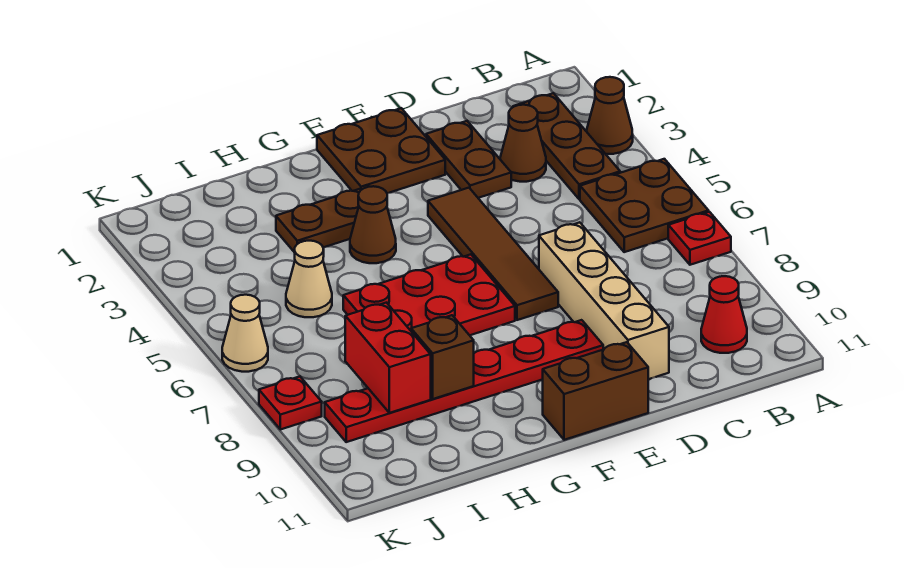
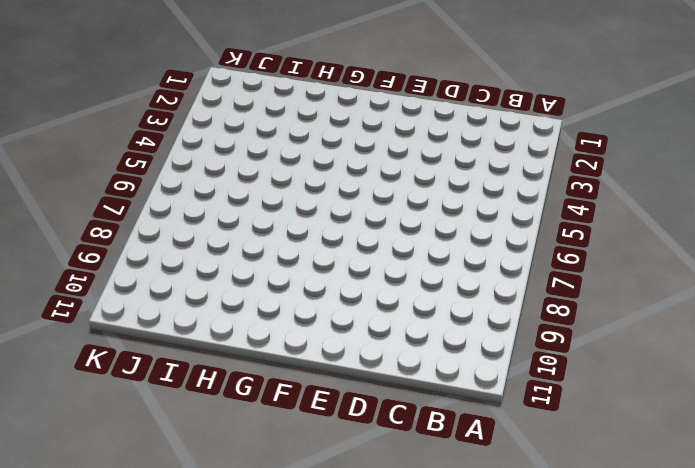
none -> brown 1x1 cone [587,77,633,154]
none -> brown 2x2 plate [580,159,709,252]
none -> red 1x1 plate [668,212,731,265]

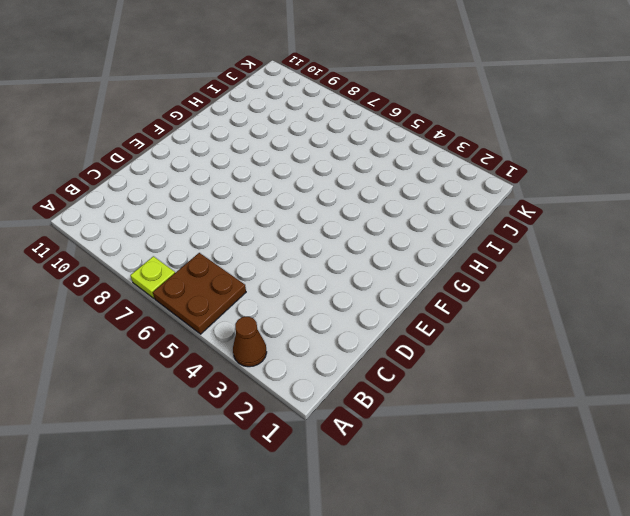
lime 1x1 plate [130,256,175,298] -> red 1x1 plate [668,212,731,265]
none -> brown 1x3 plate [513,93,620,199]
none -> red 1x1 cone [701,276,747,353]
none -> brown 1x1 cone [500,105,546,182]

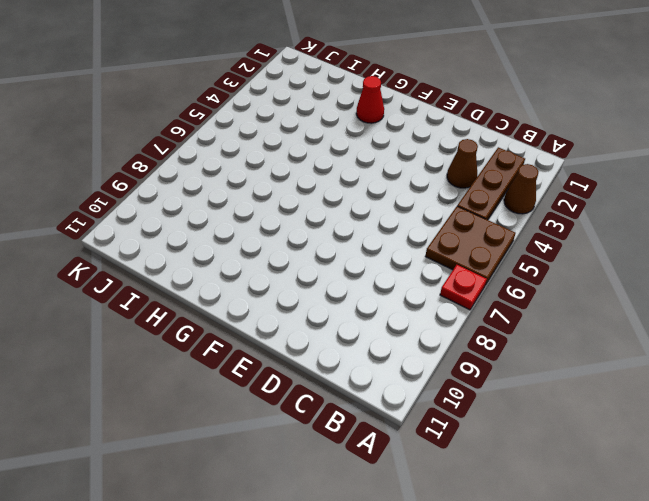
red 1x1 cone [356,76,384,123] -> red 1x1 cone moved to [701,276,747,353]
none -> brown 1x2 plate [426,121,511,198]
none -> tan 1x4 brick [539,222,669,379]
none -> brown 2x2 plate [317,108,445,193]

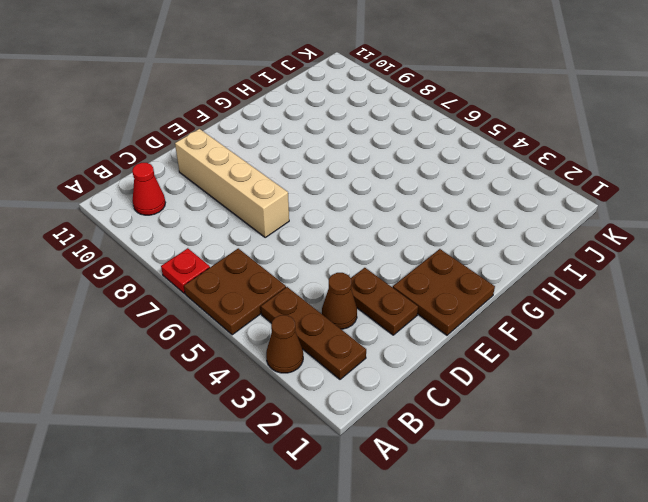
none -> brown 1x4 tile [428,188,558,320]
none -> red 1x6 plate [325,320,603,442]
none -> brown 1x2 brick [543,342,648,440]

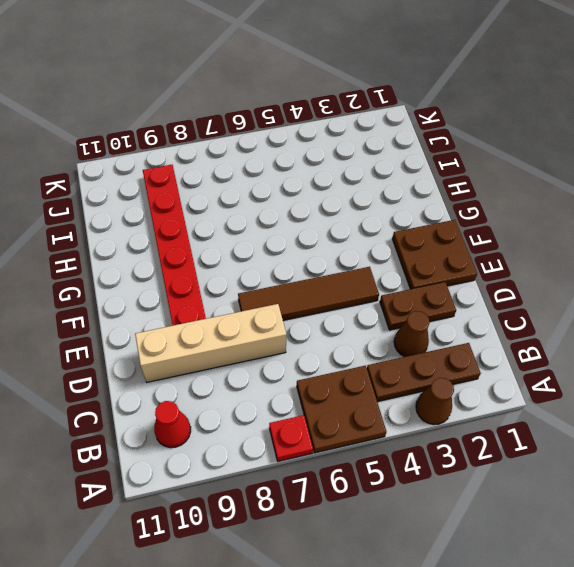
none -> brown 1x2 brick [543,342,648,440]
none -> red 2x3 plate [343,254,515,335]
none -> brown 1x2 plate [276,189,361,252]

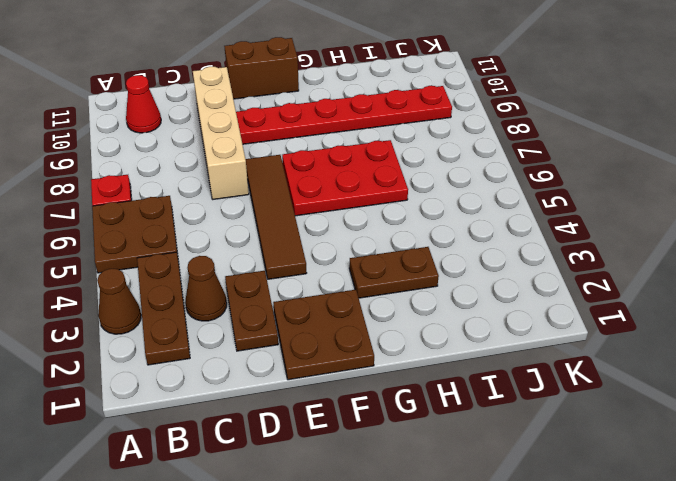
none -> brown 1x1 cone [350,186,396,263]
none -> tan 1x1 cone [286,241,332,317]
none -> tan 1x1 cone [222,295,268,372]

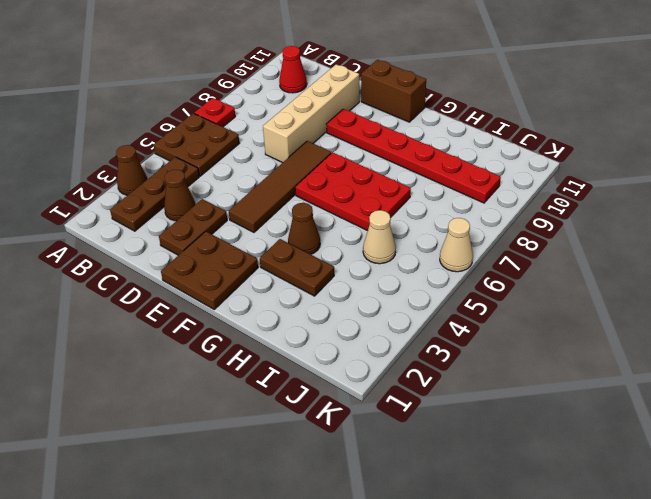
none -> red 1x1 plate [259,377,322,430]
none -> brown 1x1 brick [411,315,474,399]
none -> red 1x2 brick [345,303,431,413]

